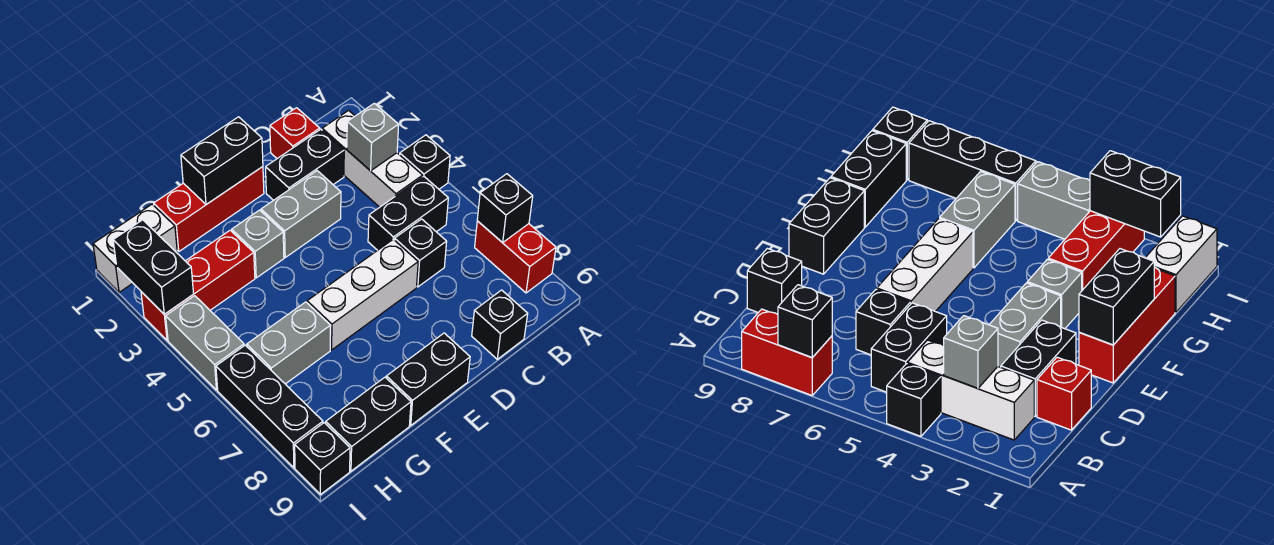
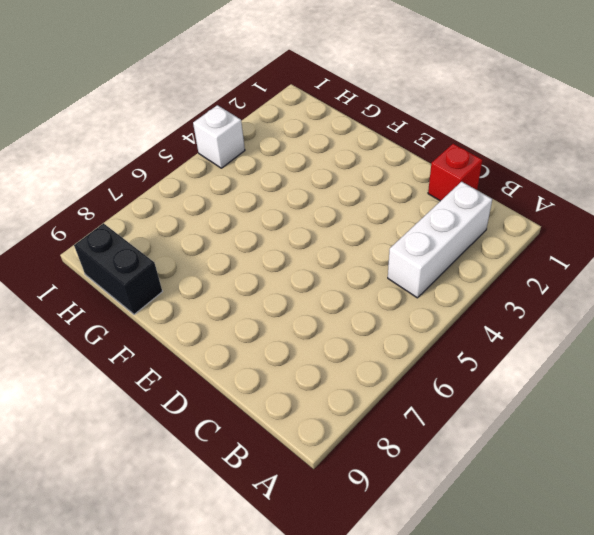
white 1x1 brick [193,105,245,168] -> grey 1x2 brick [166,296,244,390]
none -> black 1x1 brick [400,135,450,189]
none -> red 1x2 brick [475,221,556,293]
none -> black 1x2 brick [368,176,448,250]

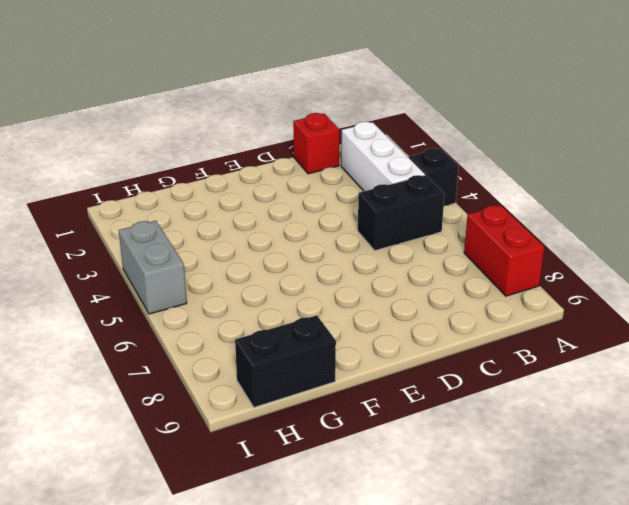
none -> black 1x2 brick [266,129,344,200]
none -> black 1x1 brick [395,219,447,287]
none -> black 1x1 brick [472,290,528,359]

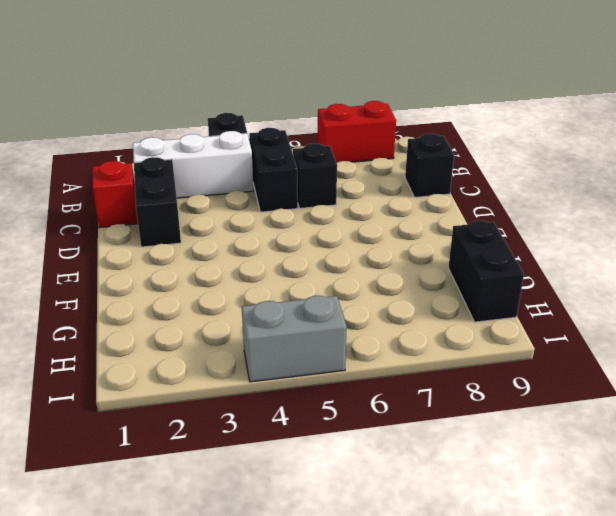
none -> grey 1x2 brick [261,171,341,257]
none -> white 1x3 brick [307,239,418,350]
none -> red 1x3 brick [154,167,264,251]

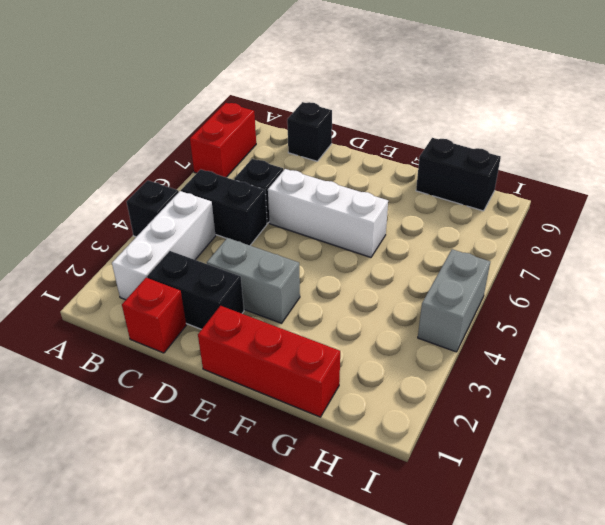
none -> black 1x2 brick [386,333,470,425]
none -> grey 1x1 brick [232,210,284,278]
none -> red 1x3 brick [141,230,255,340]

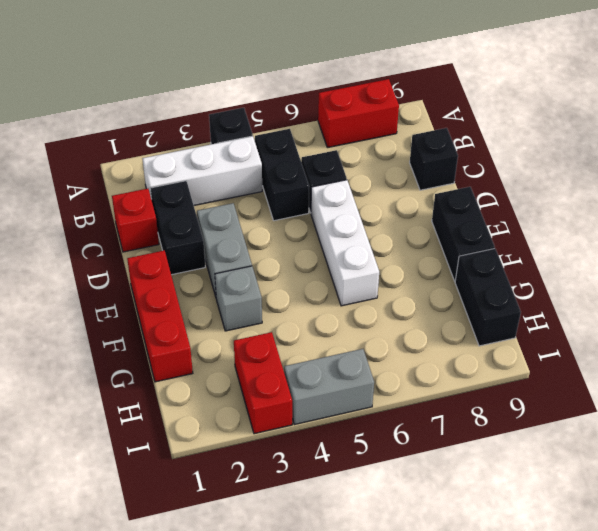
red 1x2 brick [234,332,292,434] -> red 1x3 brick [141,230,255,340]
none -> grey 1x2 brick [247,302,330,384]
none -> white 1x2 brick [93,204,177,292]
none -> black 1x3 brick [216,345,323,468]

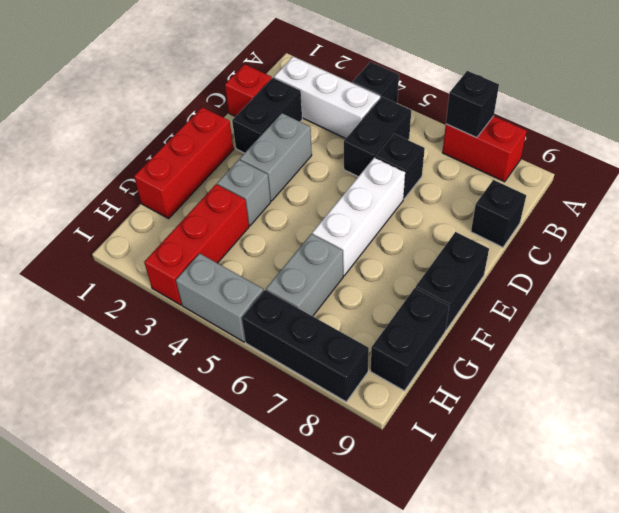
none -> white 1x2 brick [93,204,177,292]
none -> black 1x1 brick [295,423,350,494]
none -> grey 1x1 brick [347,103,399,171]

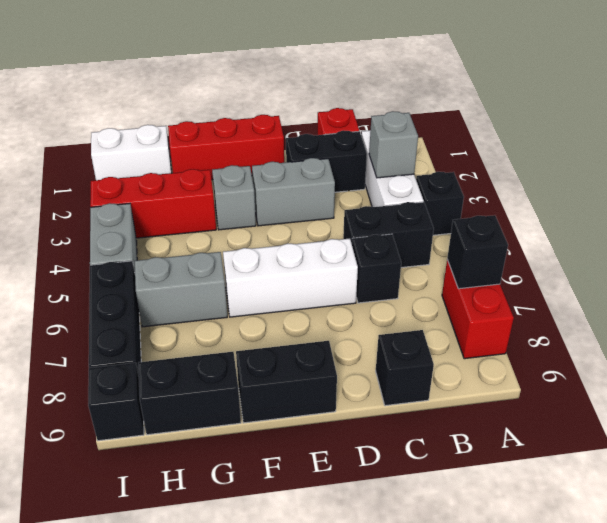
none -> black 1x2 brick [181,117,263,204]
none -> black 1x2 brick [113,220,194,314]

